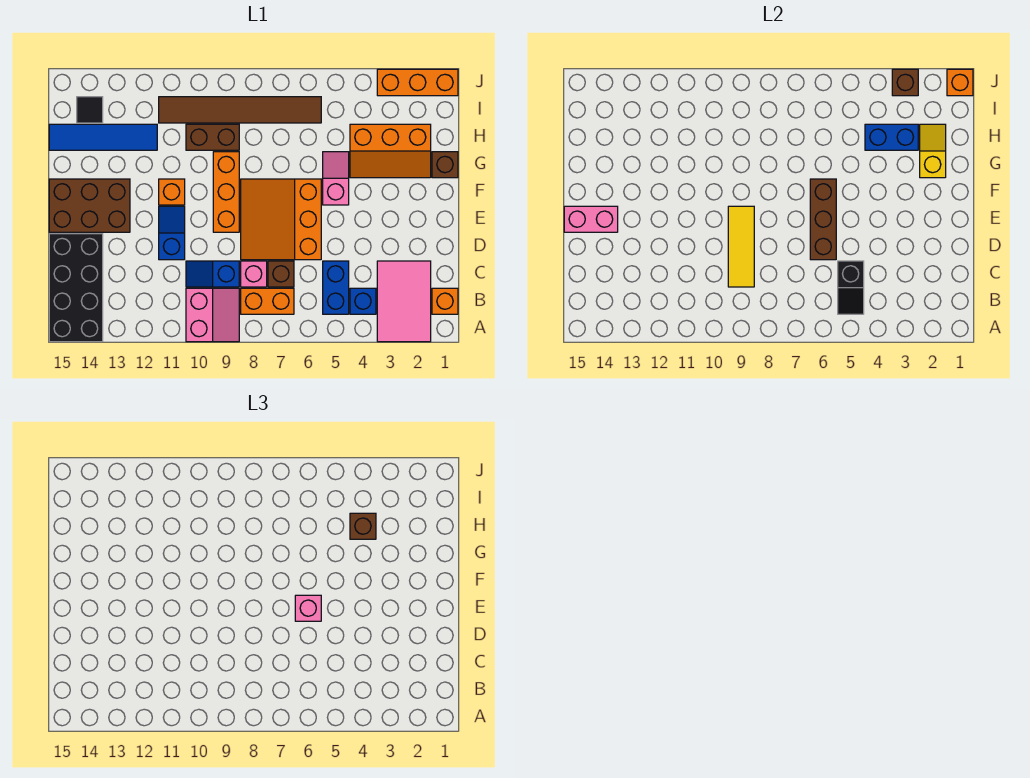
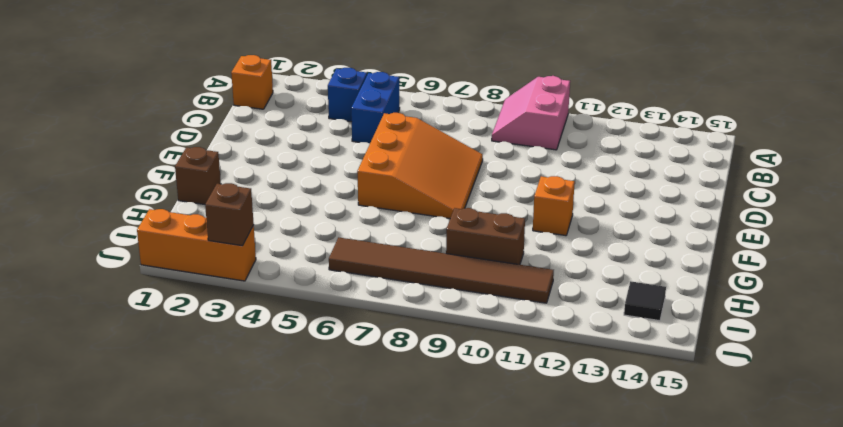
none -> pink 2x3 tile [377,261,431,342]
none -> black 2x4 brick [49,234,103,342]
none -> orange 1x2 brick [241,288,294,314]
none -> brown 1x1 brick [268,261,294,287]

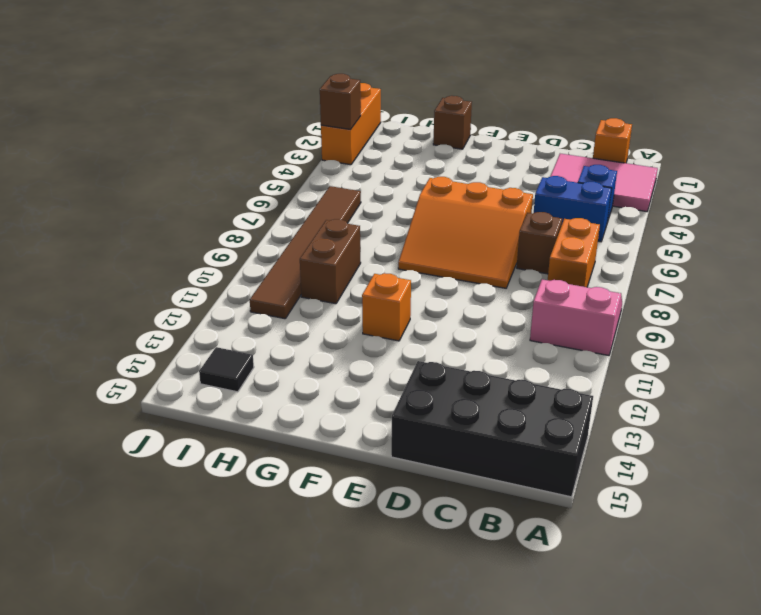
none -> pink 1x1 brick [241,261,267,287]
none -> blue 1x2 slope [186,261,239,287]
none -> blue 1x2 slope [159,206,185,260]
none -> orange 1x3 brick [213,152,239,232]

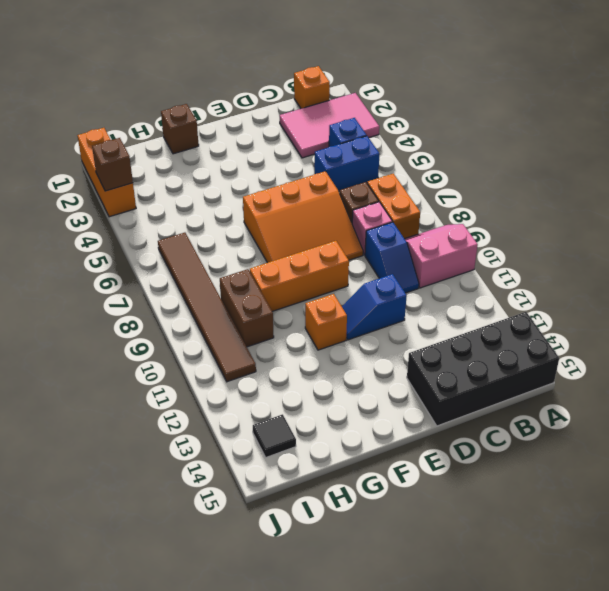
none -> brown 2x3 brick [49,179,130,232]
none -> pink 1x2 slope [323,152,349,205]
none -> orange 2x3 slope [350,124,431,178]
none -> blue 1x4 tile [49,124,157,150]

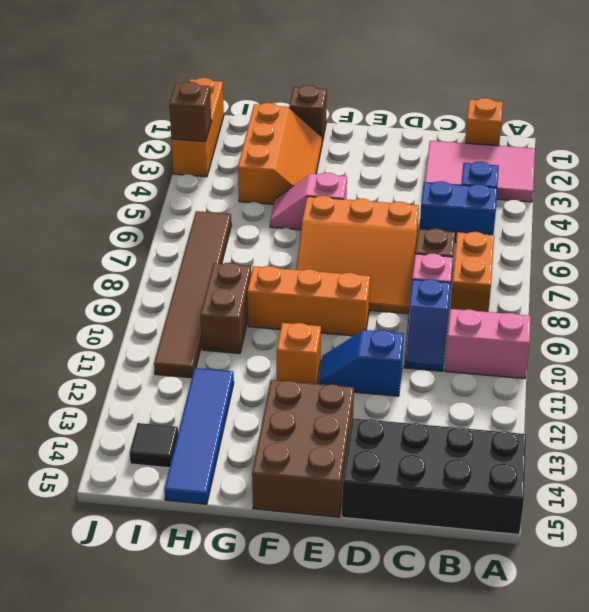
none -> black 1x2 slope [838,261,864,314]
none -> yellow 1x3 tile [728,206,754,287]
none -> brown 1x3 brick [810,179,836,260]
none -> pink 1x2 brick [564,206,618,232]

